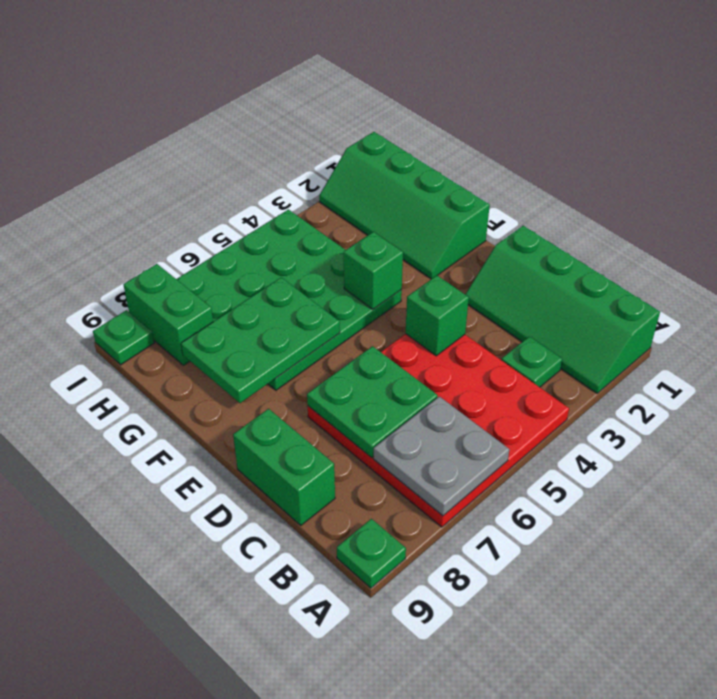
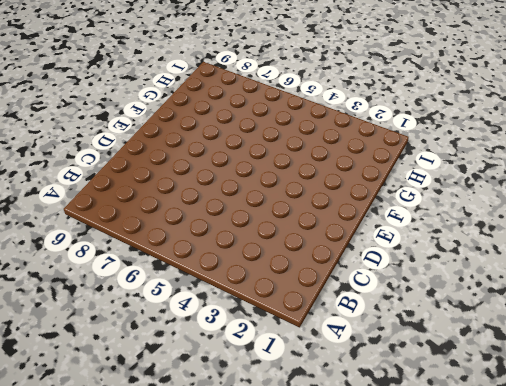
none -> green 2x4 slope [465,226,660,393]
none -> red 4x4 plate [308,334,569,527]
none -> green 1x1 plate [337,519,406,588]

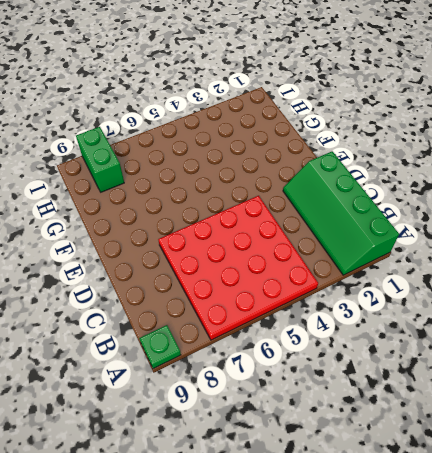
none -> green 1x1 plate [502,336,562,387]
none -> green 1x2 brick [233,409,335,525]
none -> green 2x4 slope [319,132,490,279]

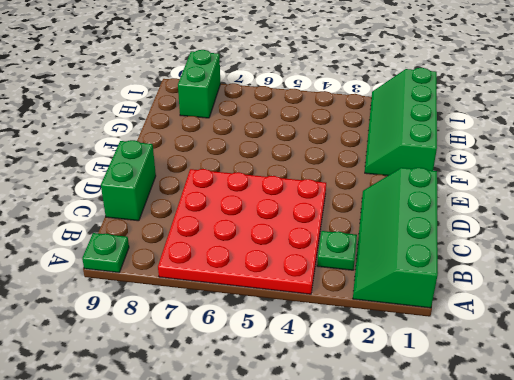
none -> green 4x4 plate [177,209,402,390]
none -> green 1x1 plate [93,310,154,365]
none -> grey 2x2 plate [373,396,509,516]

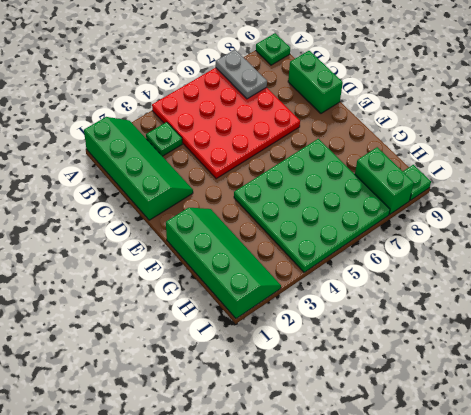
grey 1x2 plate [215,50,267,99] -> grey 2x2 plate [373,396,509,516]
none -> green 2x2 plate [307,346,438,458]
none -> green 1x1 brick [405,275,469,356]
none -> green 1x1 brick [344,232,403,309]

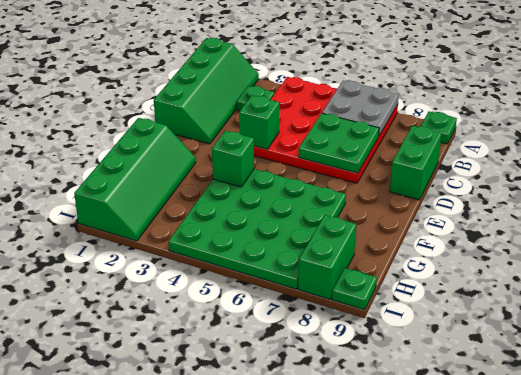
none -> green 2x3 plate [181,277,340,403]

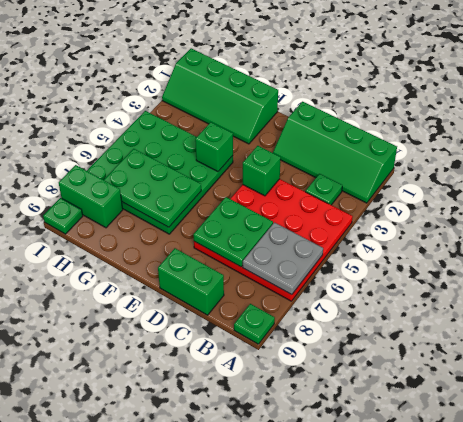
green 2x3 plate [104,149,201,227] -> green 2x3 plate turned to [181,277,340,403]

